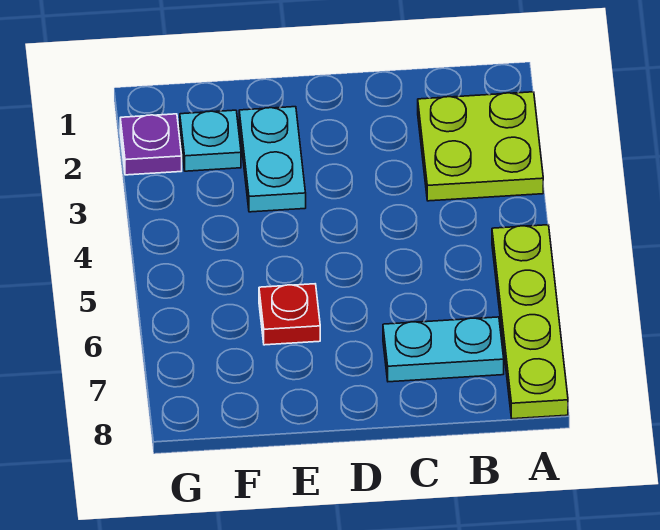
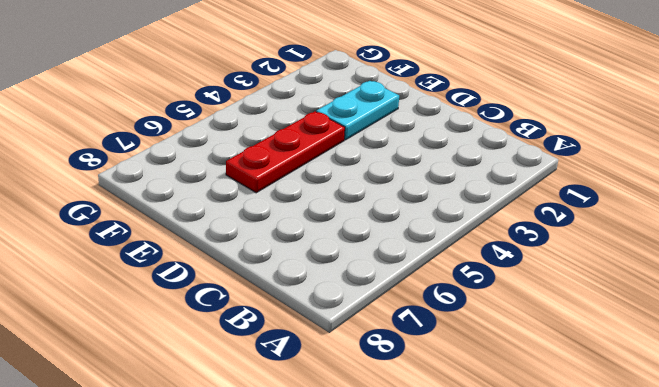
red 1x3 plate [226,111,345,193] -> red 1x1 plate [259,284,320,345]
none -> lime 2x2 plate [418,92,543,201]
none -> lime 1x4 plate [492,225,568,419]

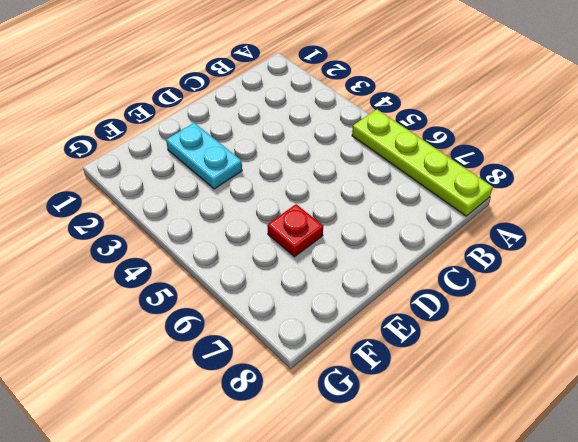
none -> lime 2x2 plate [418,92,543,201]
none -> cyan 1x2 plate [383,317,504,382]

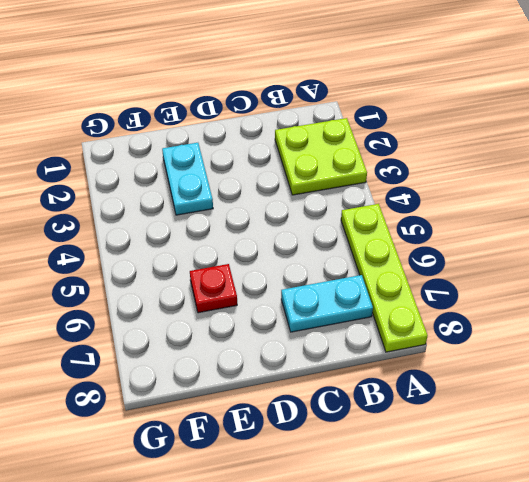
none -> cyan 1x1 plate [180,110,241,171]
none -> purple 1x1 plate [120,114,182,175]

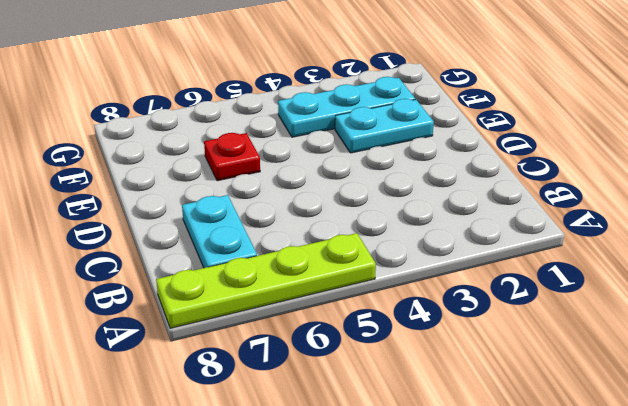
cyan 1x3 plate [278,77,415,137] -> cyan 1x1 plate [180,110,241,171]
none -> lime 2x2 plate [418,92,543,201]
none -> purple 1x1 plate [120,114,182,175]

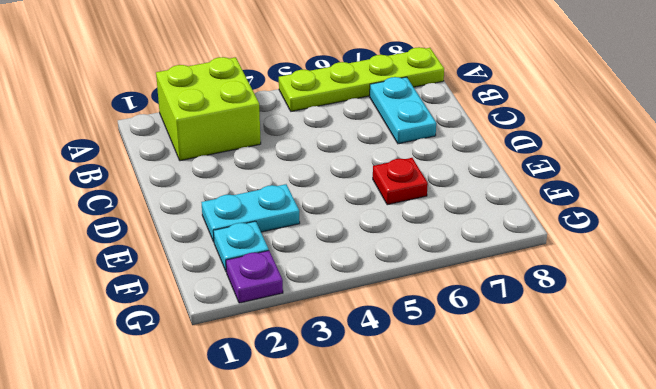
lime 2x2 brick [156,57,261,161] -> lime 2x2 plate [418,92,543,201]

